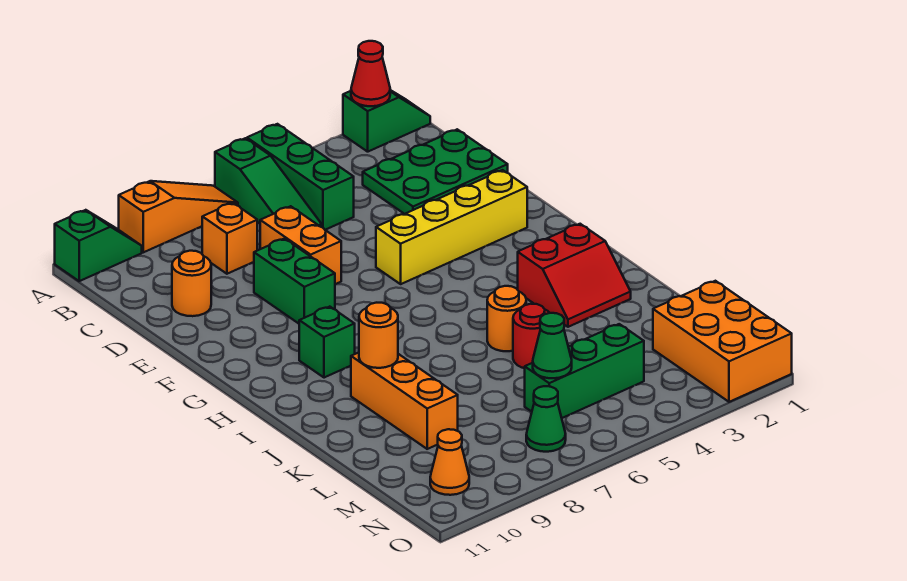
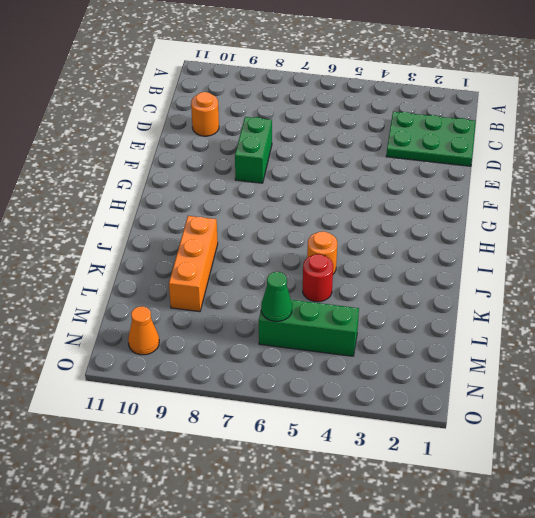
none -> green 1x2 slope [343,90,430,152]
none -> green 1x3 brick [247,124,354,230]
none -> green 1x3 slope [215,138,322,227]

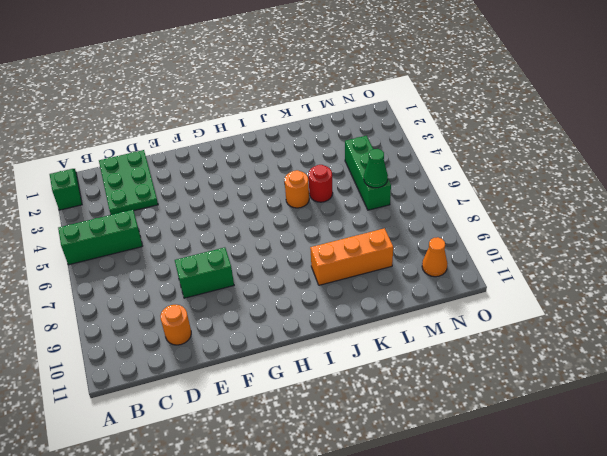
none -> green 1x3 slope [215,138,322,227]
none -> orange 1x3 slope [119,181,238,252]
none -> green 1x2 slope [55,210,142,281]

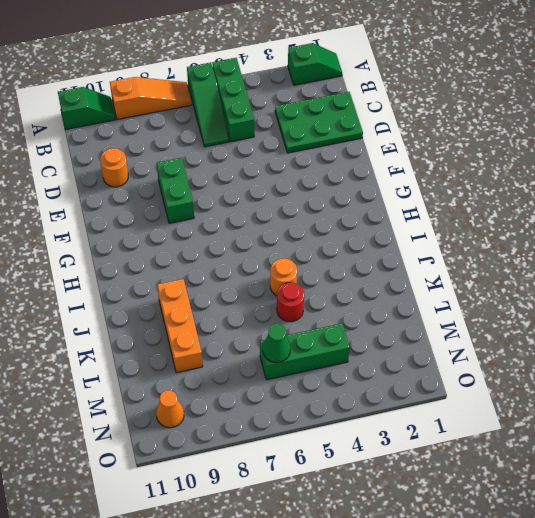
none -> orange 1x1 brick [202,203,257,274]
none -> orange 1x2 brick [260,206,341,284]
none -> yellow 1x4 brick [376,170,527,284]

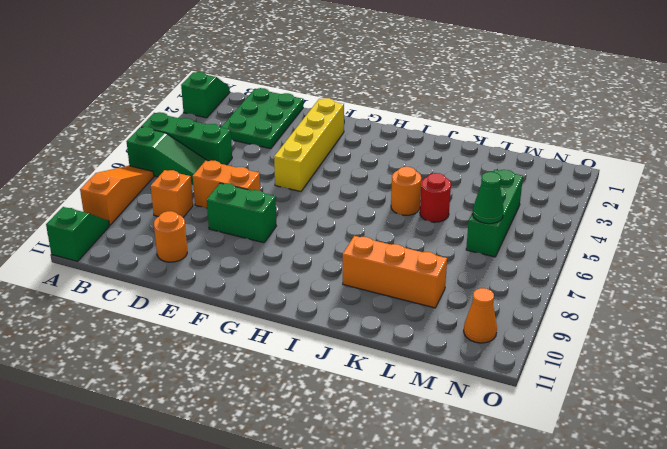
none -> green 1x1 brick [299,307,355,378]
none -> red 2x2 slope [518,224,631,327]
none -> orange 2x3 brick [653,281,792,402]

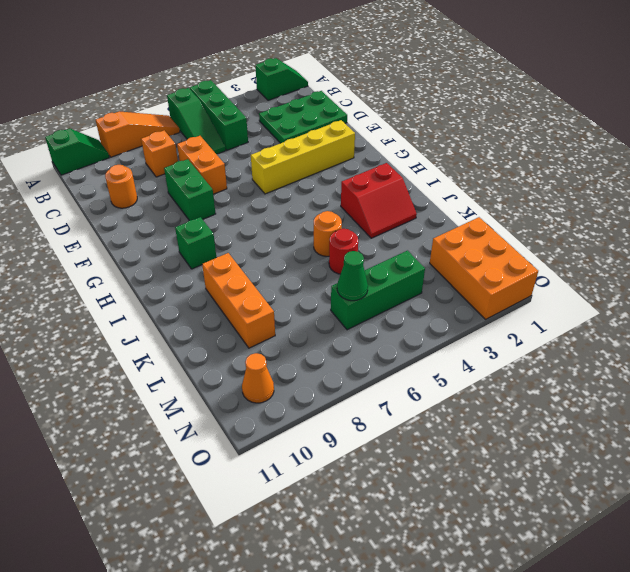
none -> green 1x1 cone [526,386,566,452]
none -> red 1x1 cone [351,41,390,106]
none -> orange 1x1 round brick [359,303,398,368]

